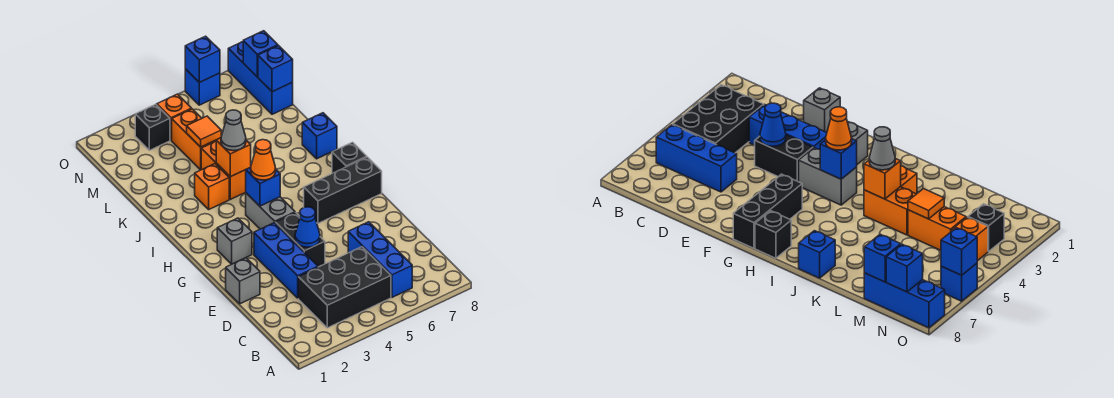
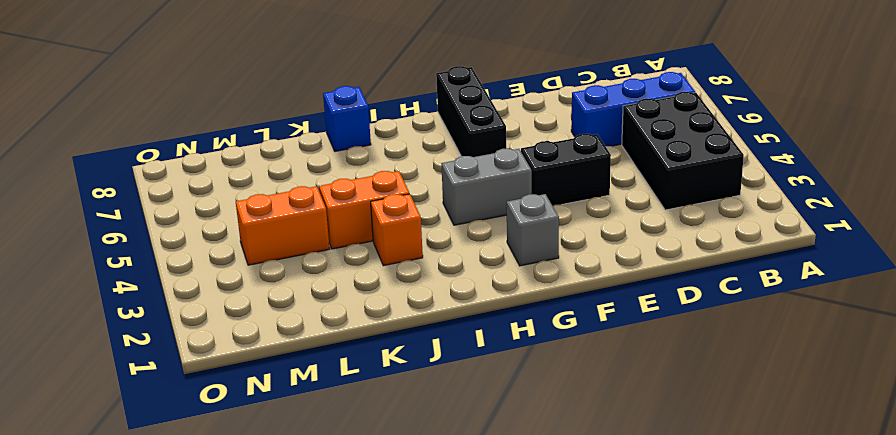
none -> blue 1x3 brick [254,223,318,298]
none -> grey 1x1 brick [226,258,260,304]
none -> black 1x1 brick [332,142,367,173]

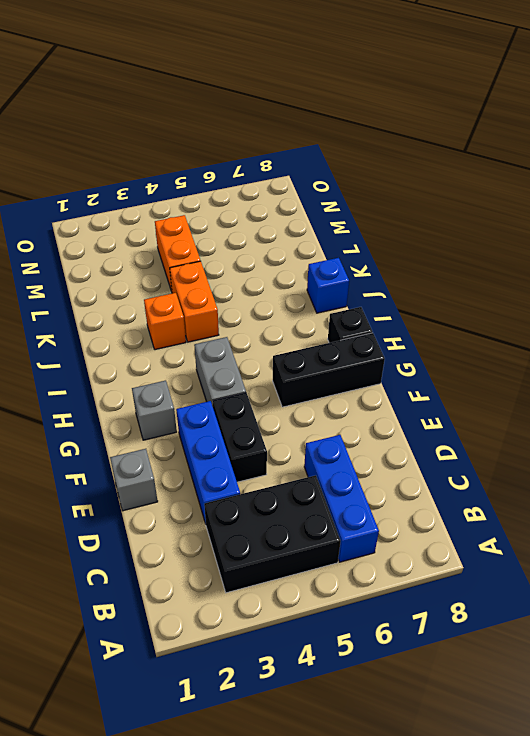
none -> blue 1x3 brick [228,42,293,114]
none -> black 1x1 brick [135,104,170,150]
none -> orange 1x1 brick [157,94,192,140]

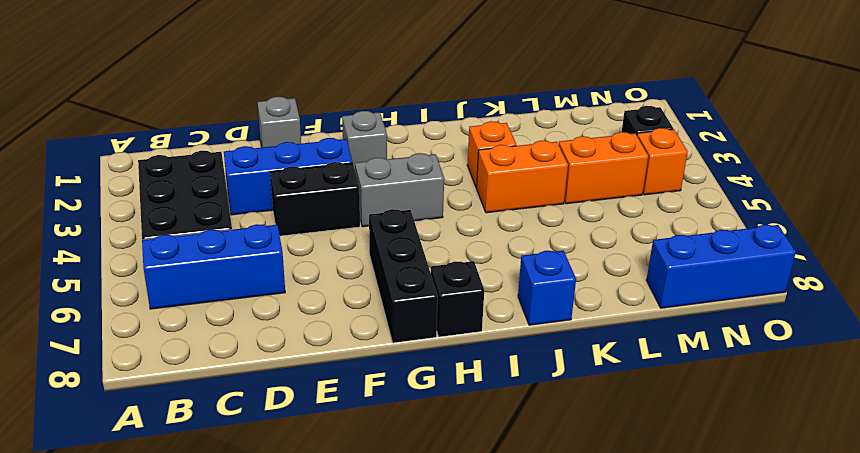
none -> blue 1x1 brick [185,69,220,105]
none -> blue 1x1 cone [295,207,320,247]
none -> blue 1x1 brick [246,167,280,206]

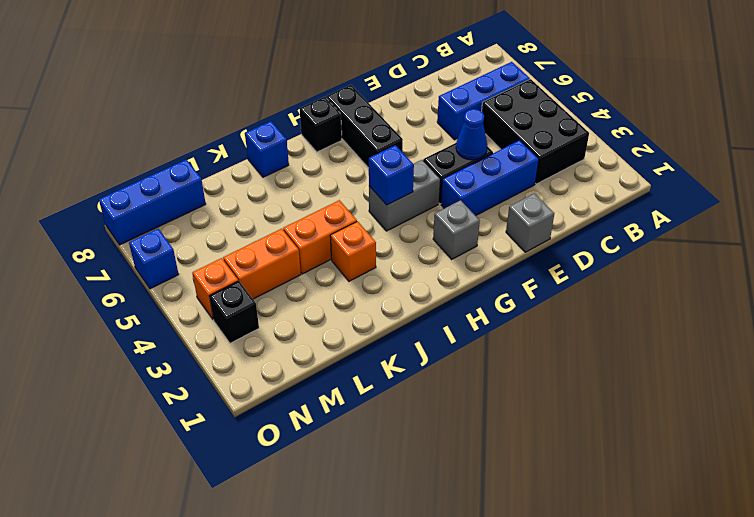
none -> orange 1x1 brick [216,138,251,177]
none -> orange 1x1 tile [187,116,221,147]
none -> blue 1x1 brick [258,46,293,92]

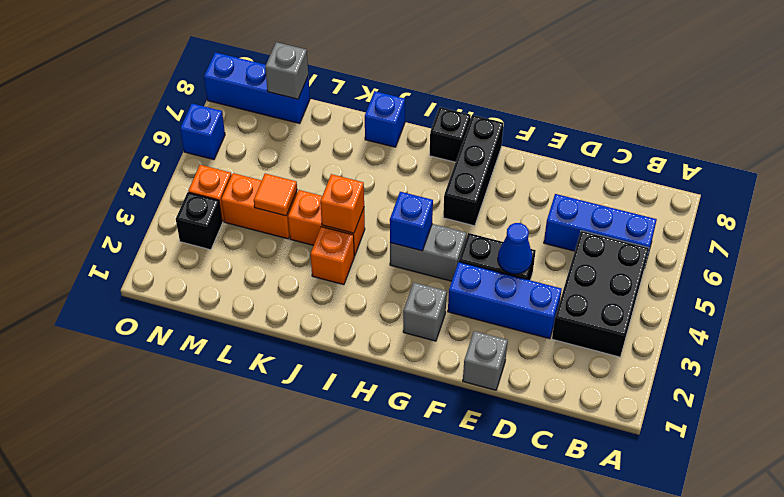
grey 1x1 brick [265,42,308,99] -> blue 1x1 brick [258,46,293,92]
none -> blue 1x1 brick [243,31,278,77]
none -> blue 1x1 brick [185,36,220,82]
none -> orange 1x1 cone [251,140,276,180]

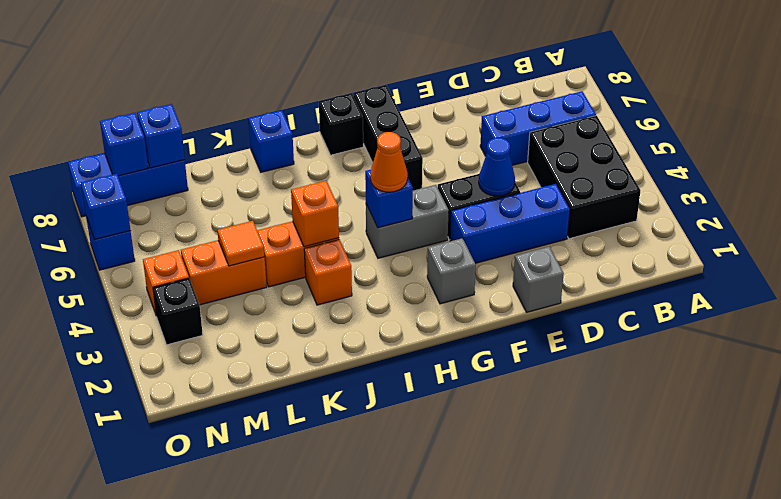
none -> grey 1x1 cone [221,110,246,151]

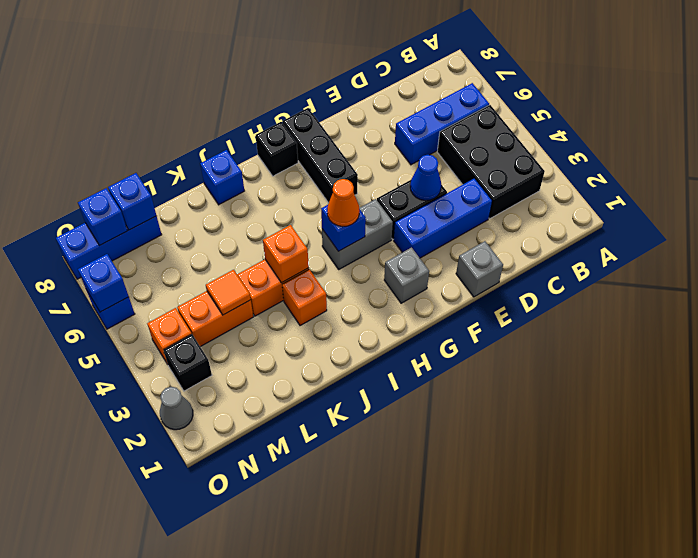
grey 1x1 cone [160,387,193,430] -> grey 1x1 cone moved to [221,110,246,151]

